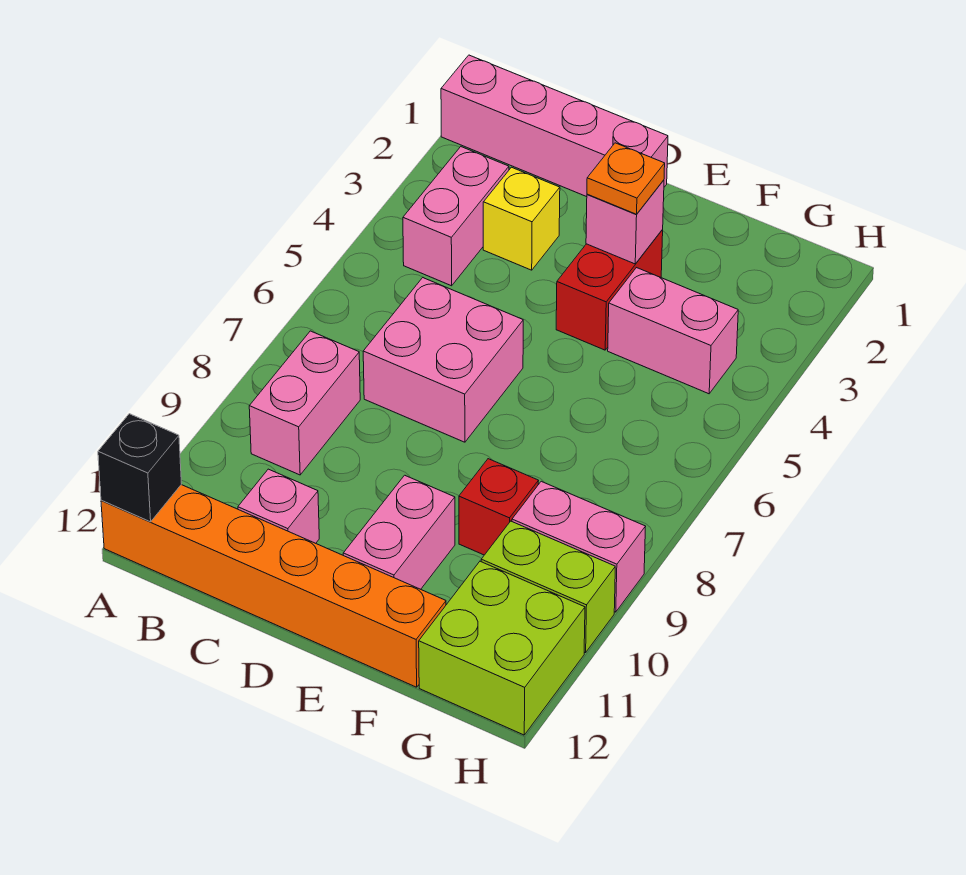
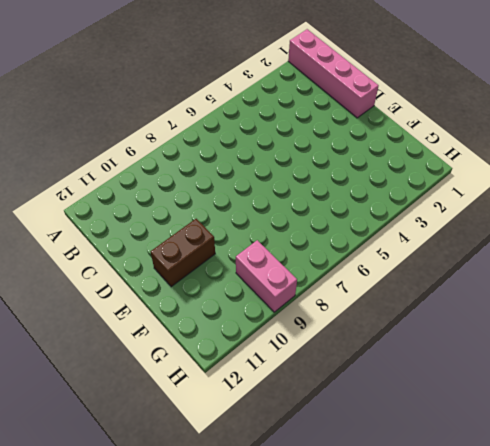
brown 1x2 brick [151,219,215,287] -> pink 1x2 brick [343,475,455,589]
none -> orange 1x6 brick [101,485,446,687]
none -> pink 1x2 brick [403,147,509,286]
none -> pink 1x2 brick [249,331,360,475]

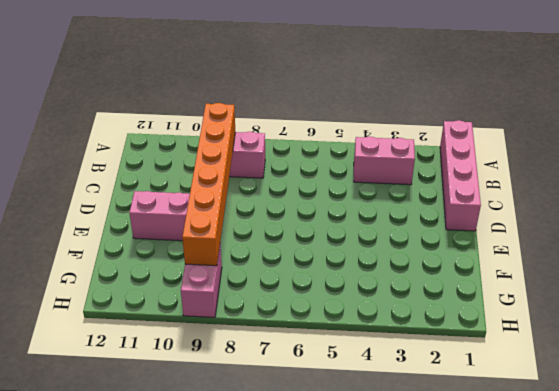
orange 1x6 brick [182,103,235,266] -> orange 1x6 brick moved to [101,485,446,687]
none -> yellow 1x1 brick [483,167,560,270]
none -> pink 2x2 brick [363,278,523,442]
none -> pink 1x1 brick [238,469,319,543]

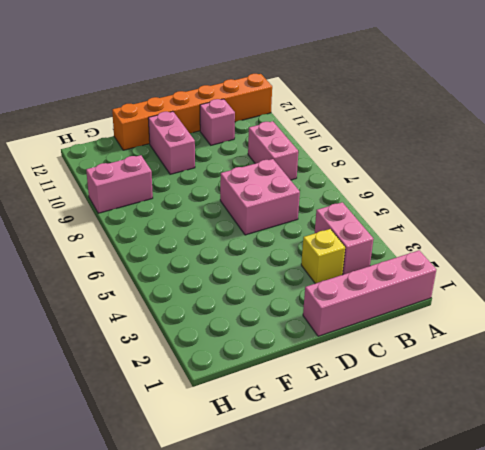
none -> red 1x2 brick [556,230,663,350]
none -> pink 1x2 brick [608,268,738,394]
none -> red 1x1 brick [459,459,538,555]

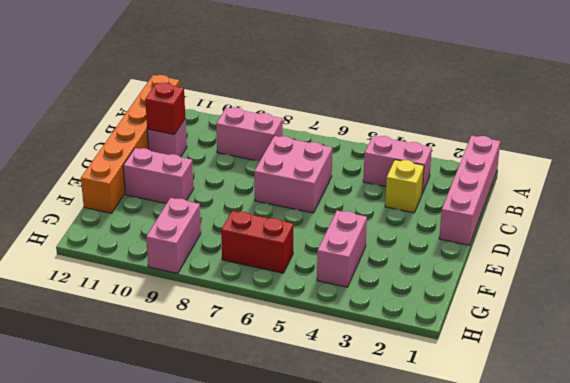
red 1x1 brick [145,83,185,135] -> red 1x1 brick moved to [459,459,538,555]
red 1x2 brick [221,211,293,273] -> red 1x2 brick moved to [556,230,663,350]
none -> lime 1x2 brick [481,521,615,653]
none -> lime 2x2 brick [419,561,585,735]
none -> black 1x1 brick [98,414,181,522]

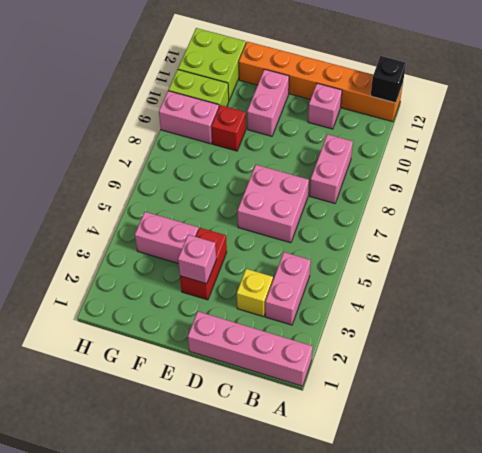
none -> orange 1x1 plate [587,143,665,214]

